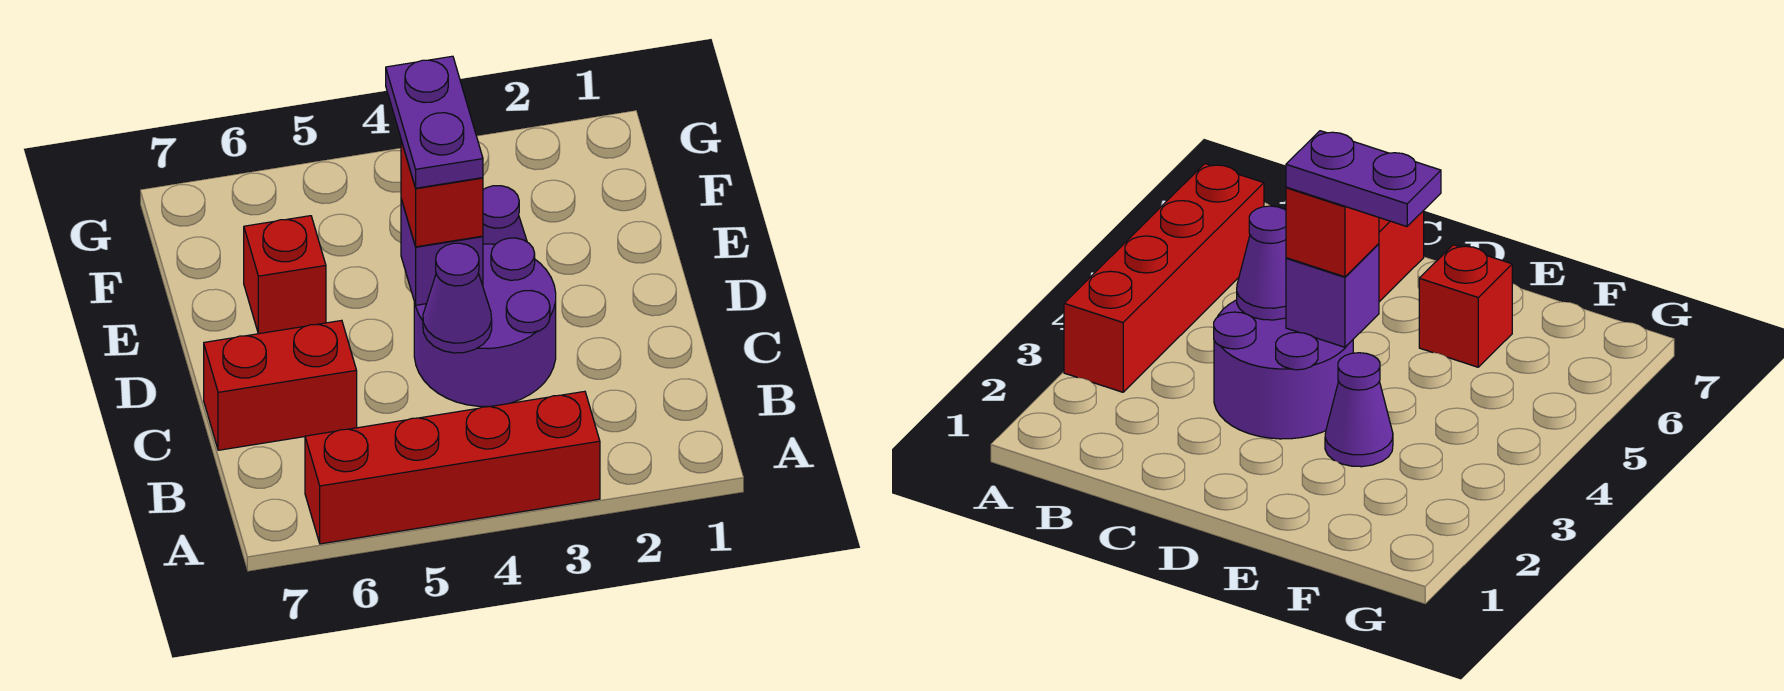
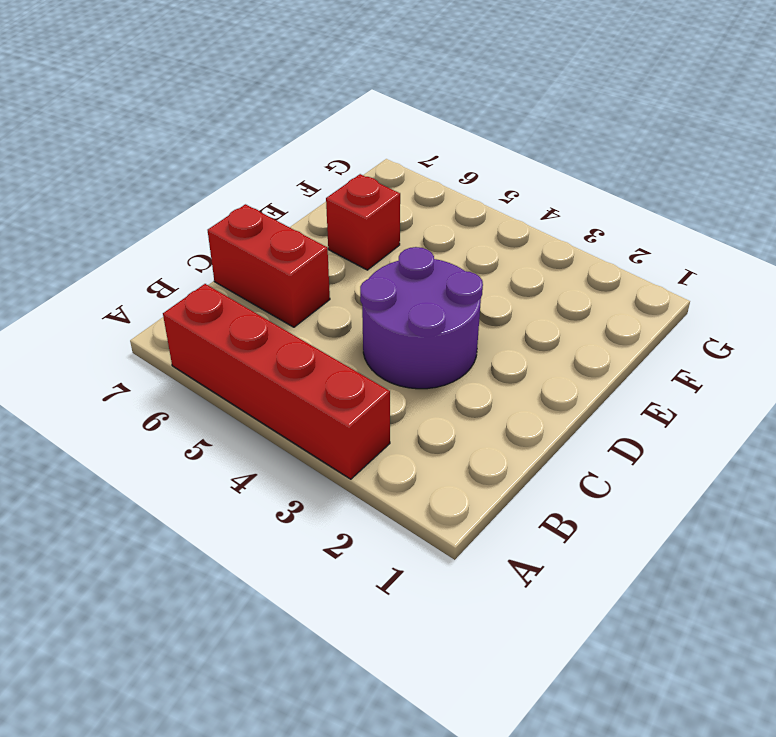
none -> purple 1x1 cone [483,186,527,244]
none -> purple 1x1 cone [423,243,492,353]

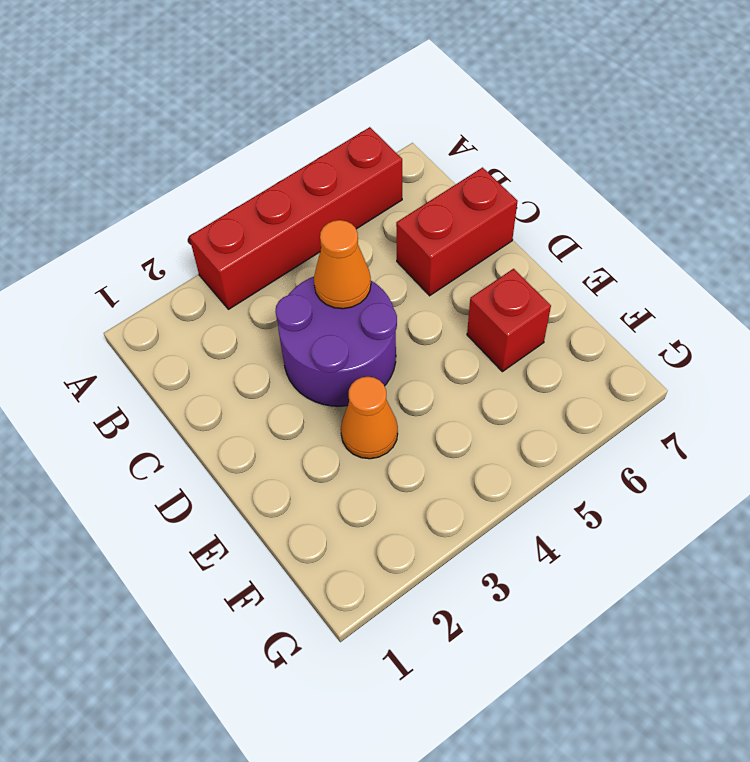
orange 1x1 cone [314,220,371,309] -> purple 1x1 cone [423,243,492,353]
orange 1x1 cone [341,377,398,459] -> purple 1x1 cone [483,186,527,244]
none -> purple 1x1 brick [401,199,483,305]
none -> red 1x1 brick [401,141,483,247]

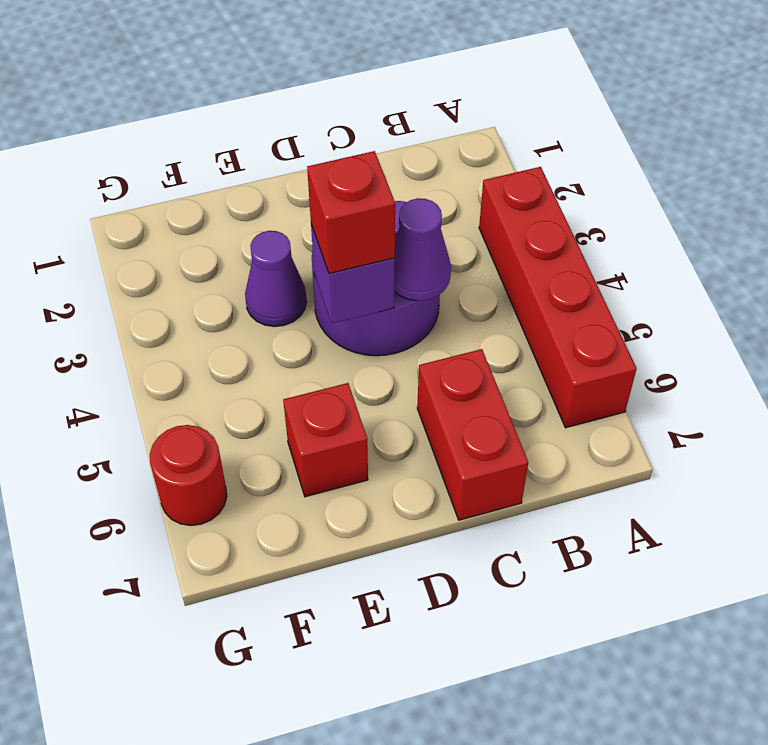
red 1x1 round brick [150,425,227,525] -> none
none -> purple 1x2 plate [386,56,483,188]

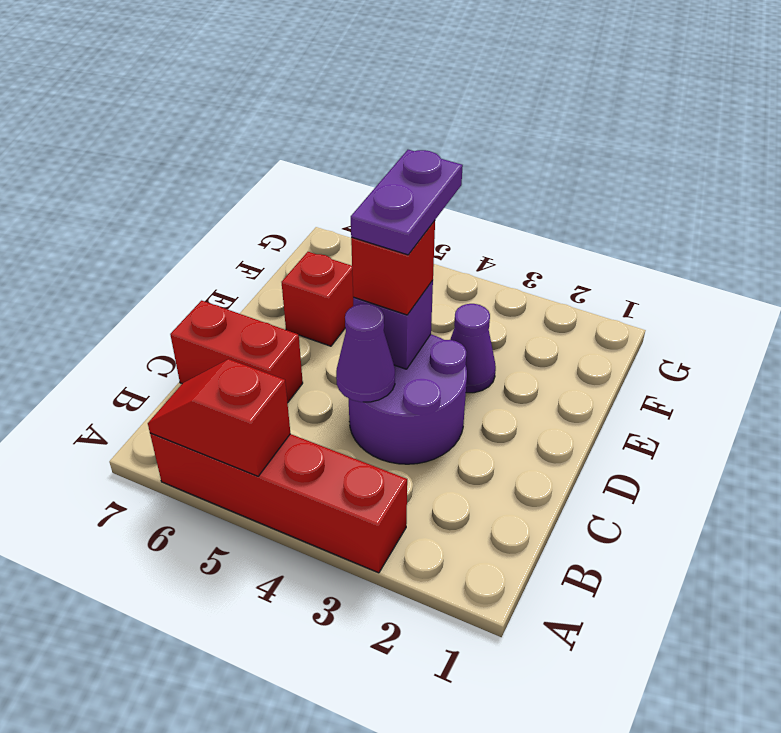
red 1x2 slope [148,359,290,476] -> none

